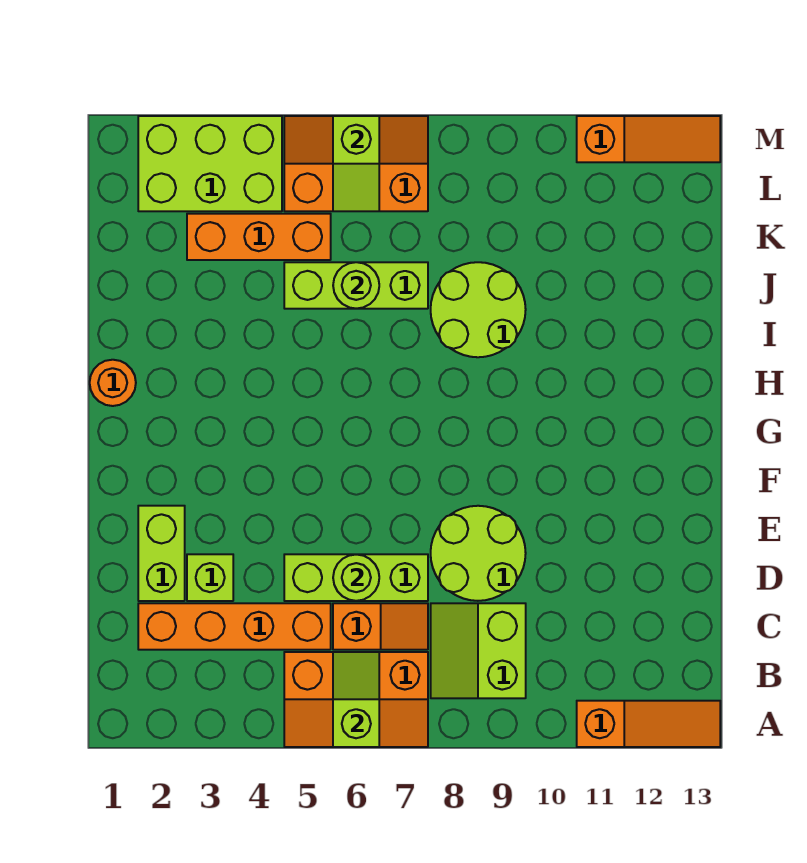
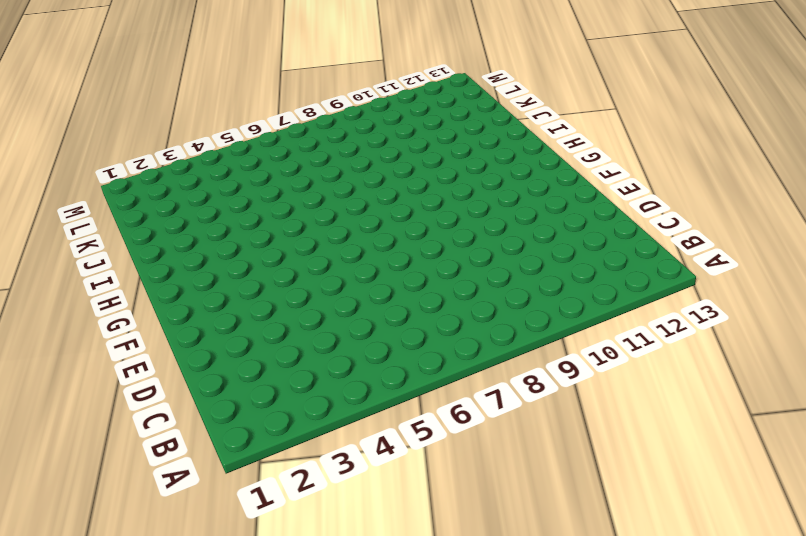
none -> orange 2x3 slope [284,652,428,747]
none -> orange 1x3 slope [577,701,720,747]
none -> lime 2x2 slope [431,603,526,698]

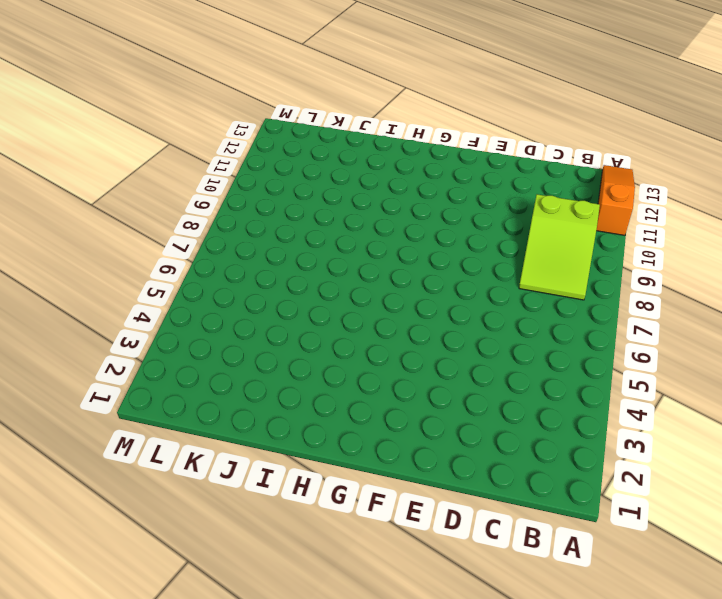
lime 2x3 slope [519,194,600,300] -> lime 2x2 slope [431,603,526,698]
none -> orange 2x3 slope [284,652,428,747]
none -> orange 1x4 brick [138,603,331,650]
none -> orange 1x2 slope [333,603,428,650]

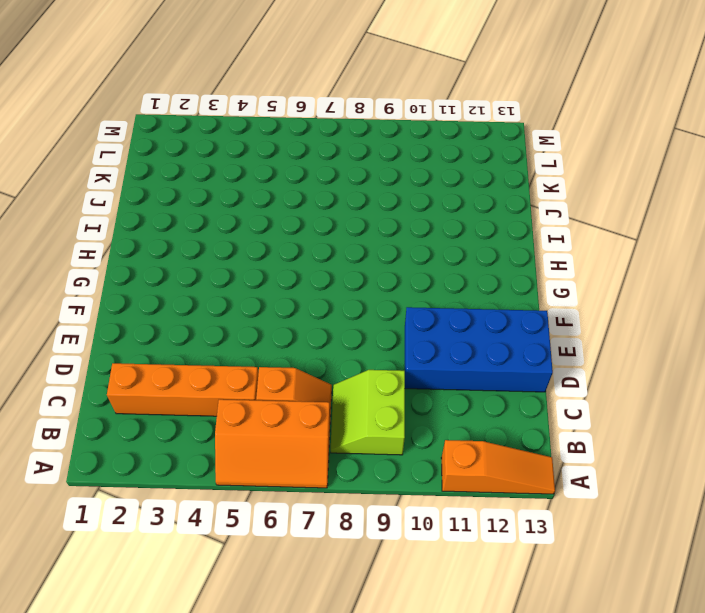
blue 2x4 brick [405,307,553,392] -> none
none -> lime 1x2 brick [138,506,185,601]
none -> lime 1x1 brick [187,554,233,601]
none -> lime 1x3 brick [284,554,428,601]

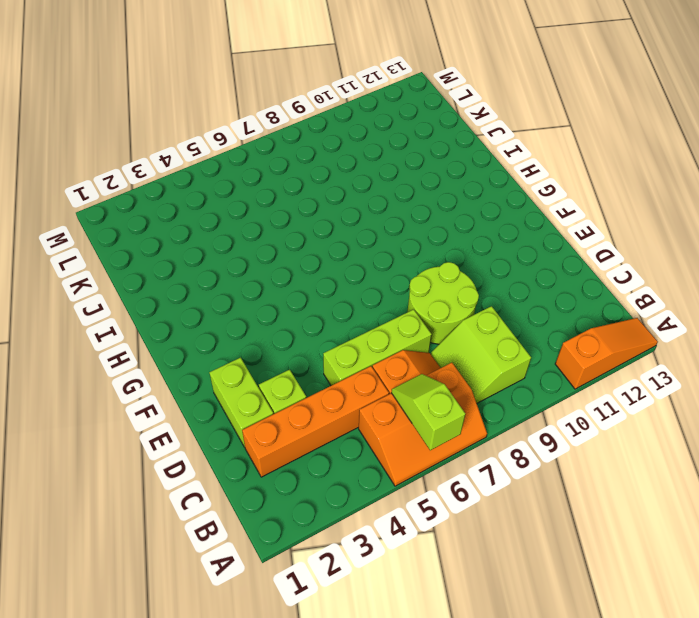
none -> orange 1x1 round brick [90,360,136,406]
none -> lime 2x2 round brick [431,262,526,357]
none -> lime 1x3 brick [284,262,428,309]

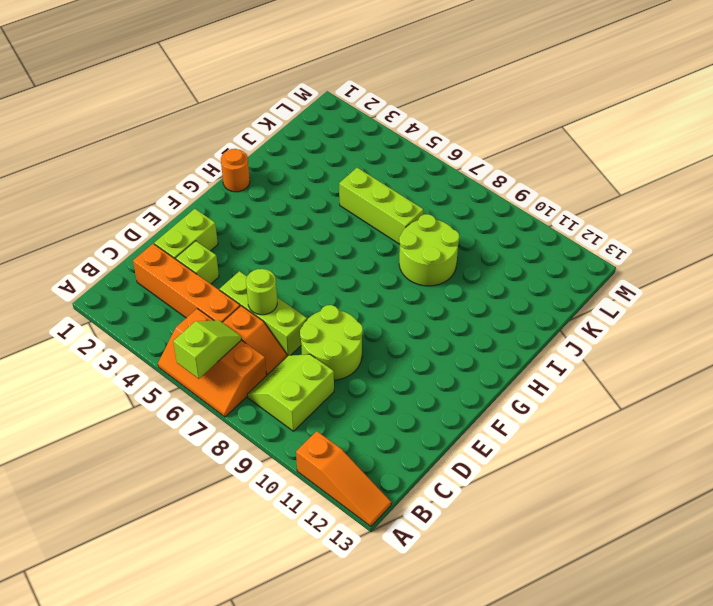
none -> orange 1x3 brick [187,214,331,260]
none -> lime 2x3 brick [138,116,282,211]
none -> orange 2x3 slope [284,116,428,211]

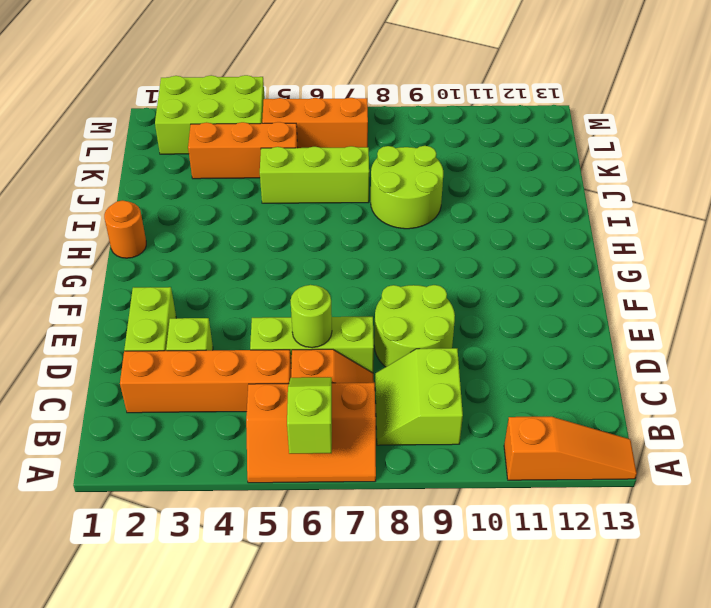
none -> orange 1x3 slope [577,116,720,162]
none -> lime 1x1 round brick [333,262,379,309]
none -> lime 1x2 slope [333,116,379,211]

